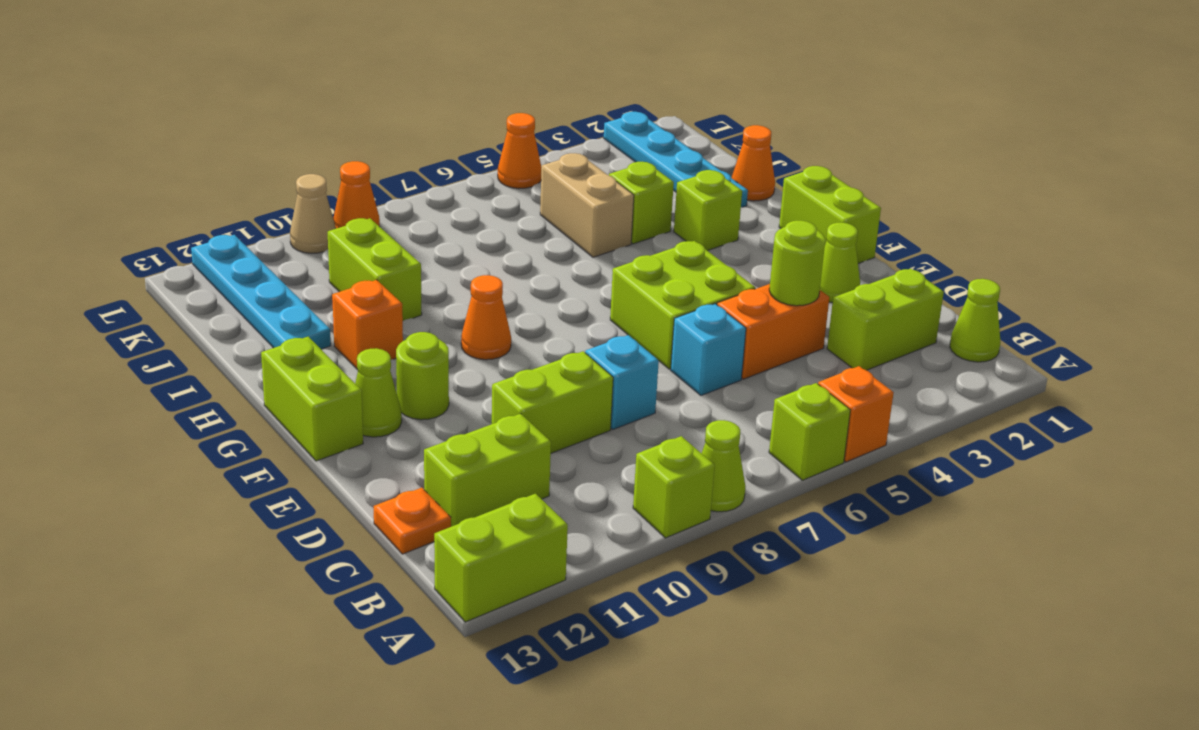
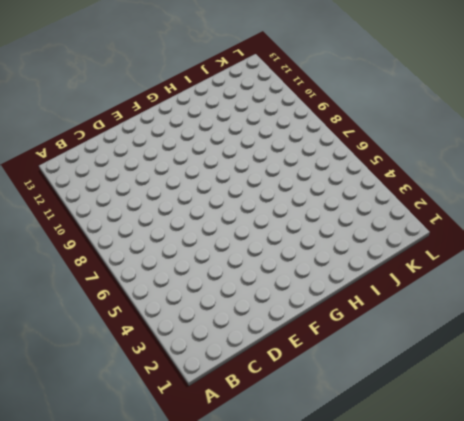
none -> orange 1x1 brick [818,366,894,462]
none -> lime 1x1 brick [769,383,850,480]
none -> lime 1x1 cone [702,420,746,512]
none -> lime 1x1 brick [633,436,715,538]

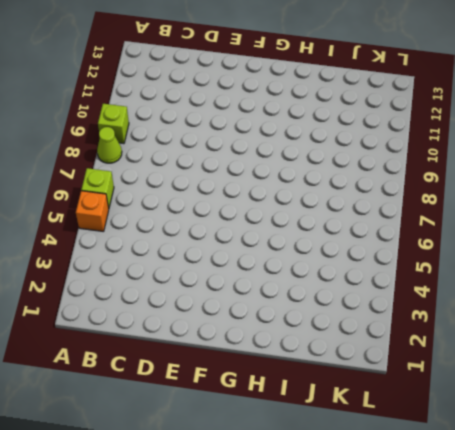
none -> lime 1x2 brick [434,494,568,622]
none -> lime 1x1 cone [950,279,1000,362]
none -> lime 1x2 brick [827,269,944,370]
none -> lime 1x2 brick [424,414,551,527]

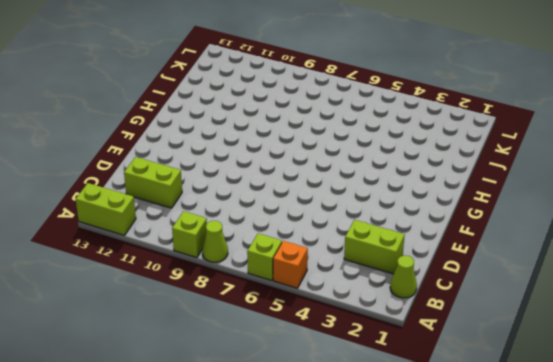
none -> orange 1x1 plate [374,487,451,554]
none -> orange 1x2 brick [717,284,830,379]
none -> cyan 1x1 brick [671,304,746,395]
none -> cyan 1x1 brick [585,335,659,429]

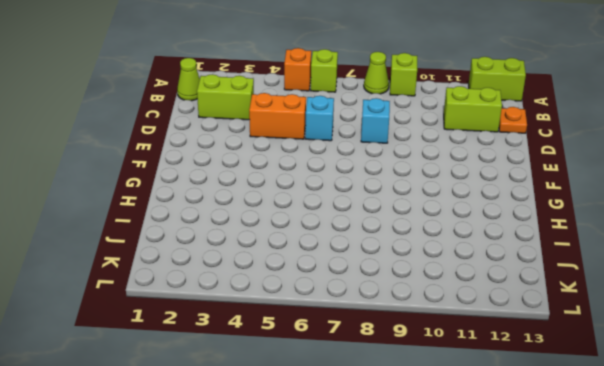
none -> lime 1x2 brick [492,351,613,453]
none -> lime 1x1 cone [820,223,860,303]
none -> lime 2x2 brick [610,241,755,369]
none -> lime 1x2 brick [779,166,881,263]

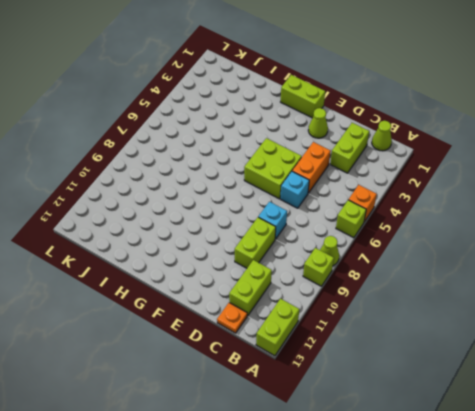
none -> lime 1x1 round brick [396,332,449,420]
none -> lime 1x1 cone [355,348,402,437]
none -> lime 1x2 brick [261,337,363,461]
none -> orange 1x1 cone [461,275,511,360]

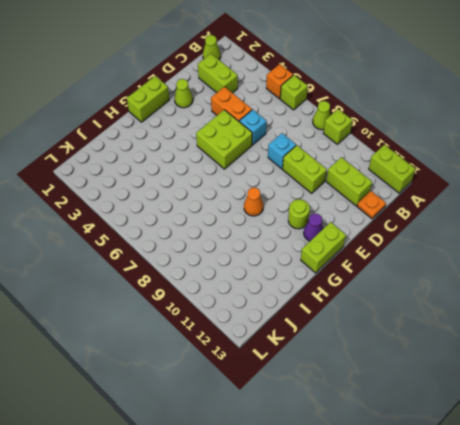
purple 1x1 cone [304,214,323,241] -> lime 1x1 cone [355,348,402,437]
none -> lime 1x1 brick [674,170,742,251]
none -> orange 1x1 brick [332,280,403,369]
none -> orange 1x1 cone [732,125,775,201]
none -> cyan 1x4 plate [604,112,748,207]

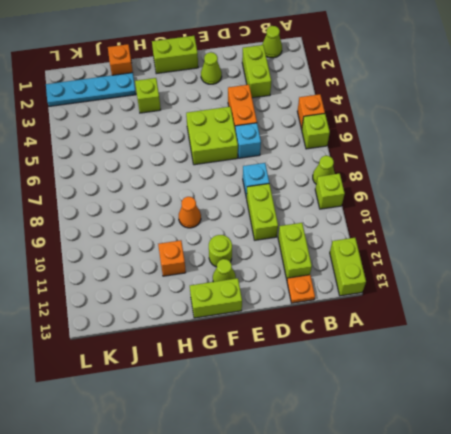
orange 1x1 brick [108,44,133,75] -> orange 1x1 cone [732,125,775,201]
none -> lime 1x1 brick [609,162,674,244]
none -> tan 1x2 brick [540,153,634,257]
none -> lime 1x2 brick [328,218,422,321]
none -> cyan 1x4 plate [191,235,331,349]

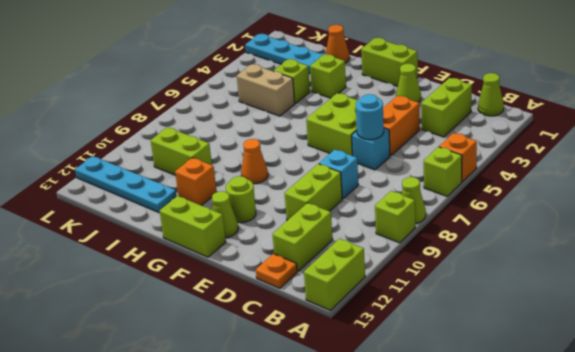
cyan 1x1 round brick [356,94,384,140] -> none
none -> orange 1x1 cone [498,113,542,189]
none -> orange 1x1 cone [333,161,380,229]
none -> tan 1x1 cone [290,174,336,253]
none -> lime 1x1 round brick [769,221,825,306]

